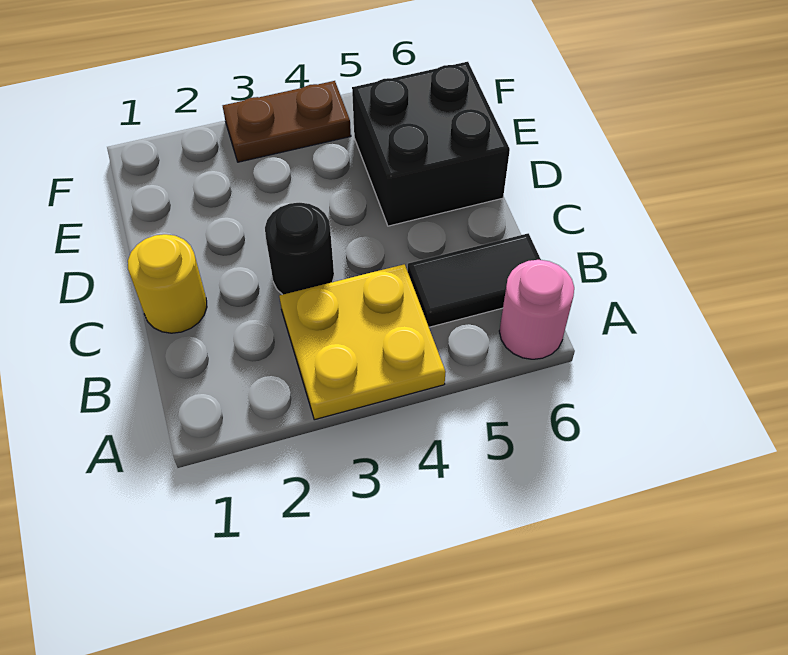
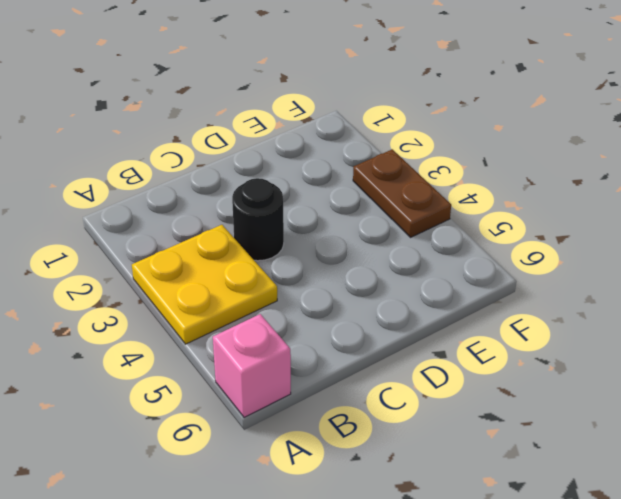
pink 1x1 brick [213,314,291,418] -> pink 1x1 round brick [499,260,574,359]
none -> black 1x2 tile [408,233,541,327]
none -> yellow 1x1 round brick [128,234,207,333]

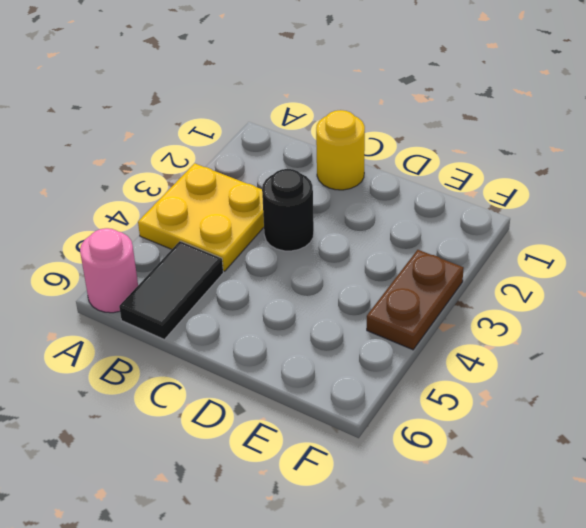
none -> black 2x2 brick [352,62,510,226]

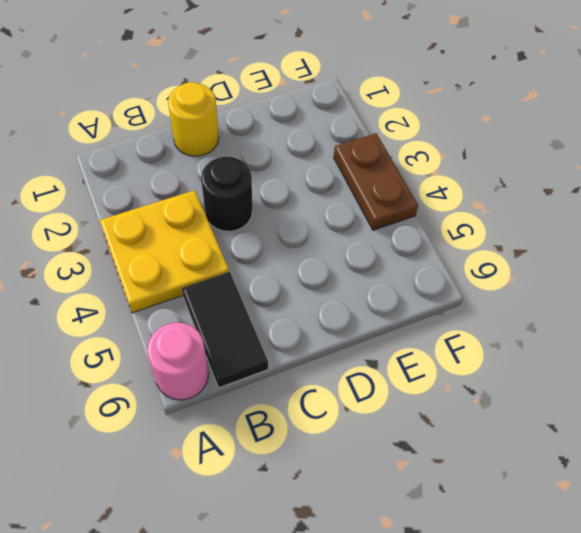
none -> black 2x2 brick [352,62,510,226]

